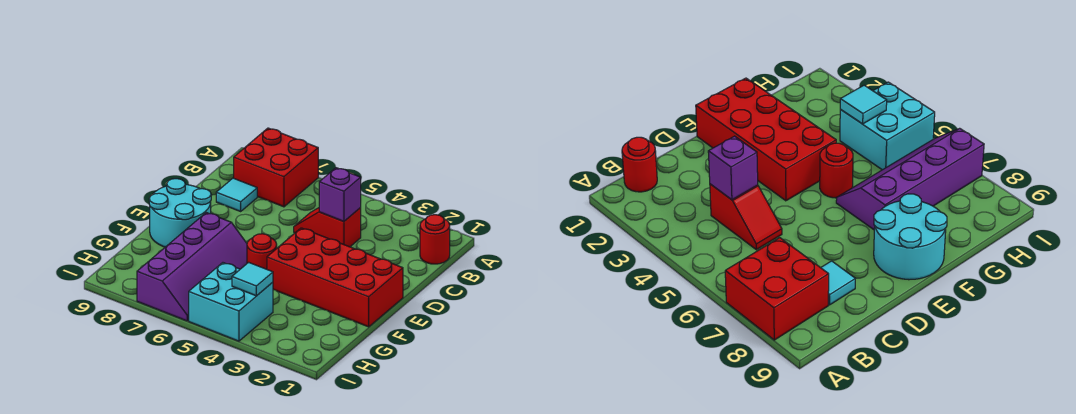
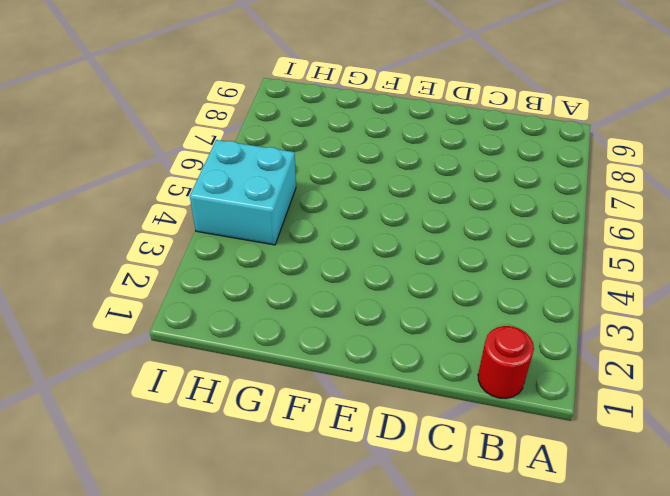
none -> red 2x2 brick [234,128,318,207]
none -> red 1x2 slope [294,208,361,247]

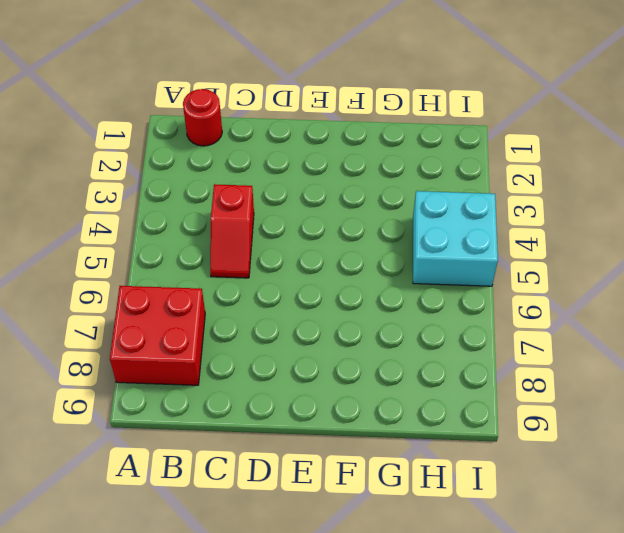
none -> cyan 1x1 tile [216,178,257,211]
none -> red 2x4 brick [267,228,403,327]

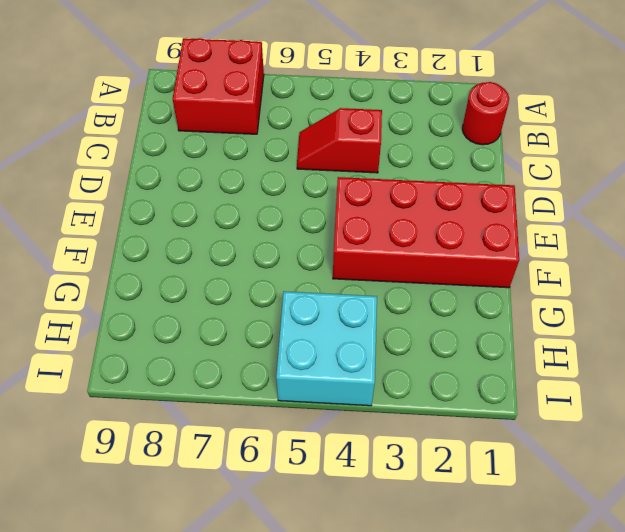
none -> cyan 1x1 tile [216,178,257,211]
none -> cyan 2x2 round brick [149,179,211,247]

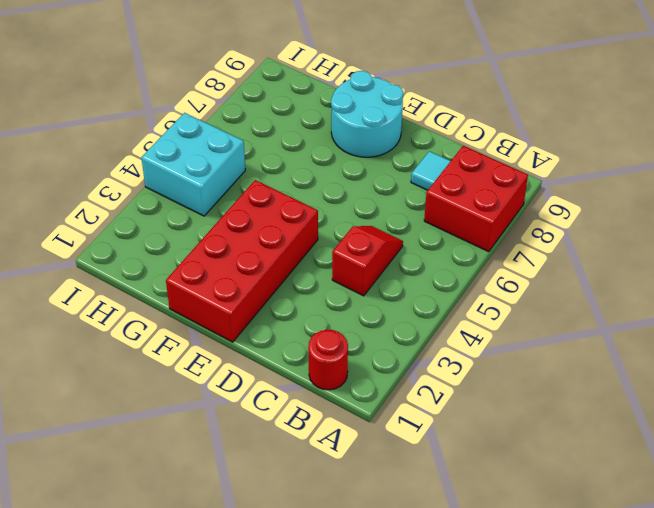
none -> red 1x1 round brick [247,234,277,269]
none -> purple 2x4 slope [137,213,247,321]

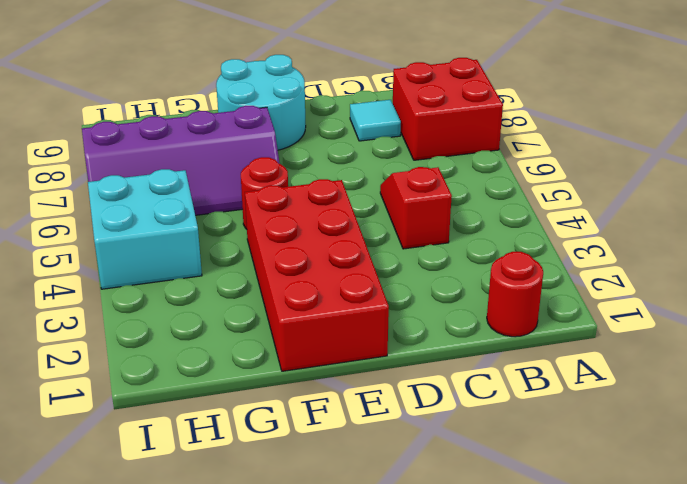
none -> purple 1x1 brick [319,168,361,222]
none -> cyan 1x1 tile [232,262,273,296]

